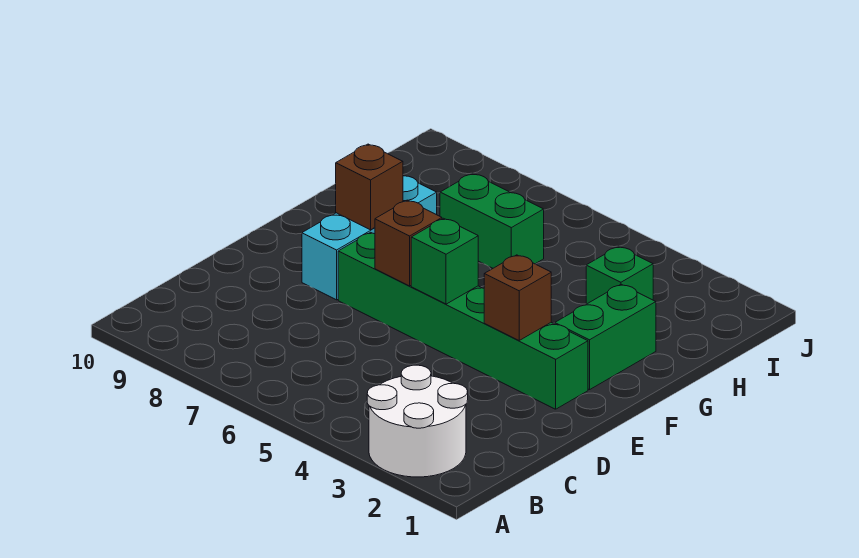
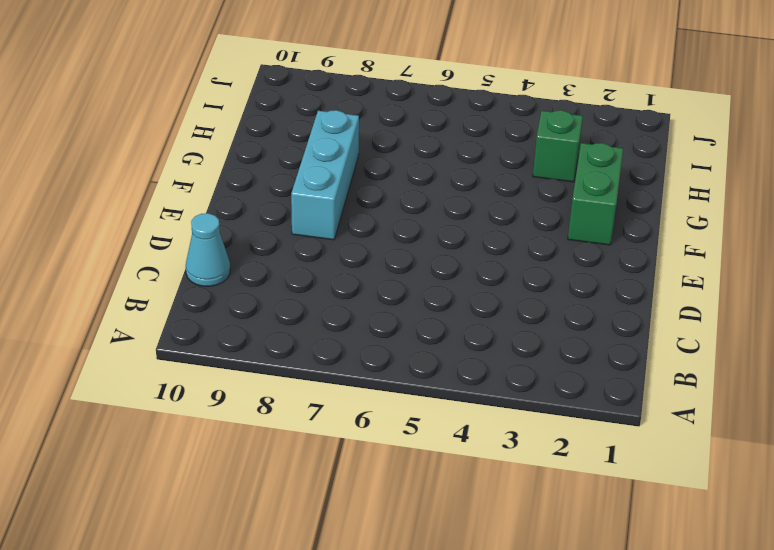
cyan 1x1 cone [186,213,230,286] -> none
none -> white 2x2 round brick [367,365,468,477]
none -> green 1x6 brick [338,232,588,409]

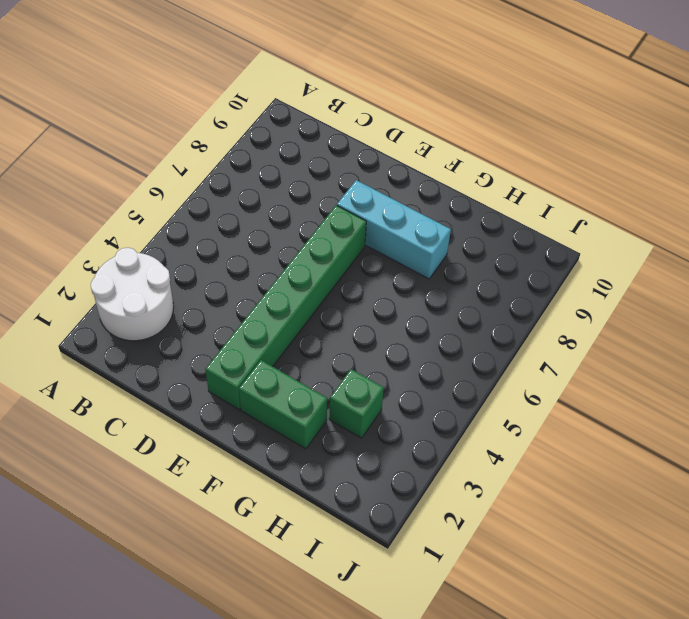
none -> green 1x2 brick [440,173,544,268]
none -> brown 1x1 brick [484,255,551,340]

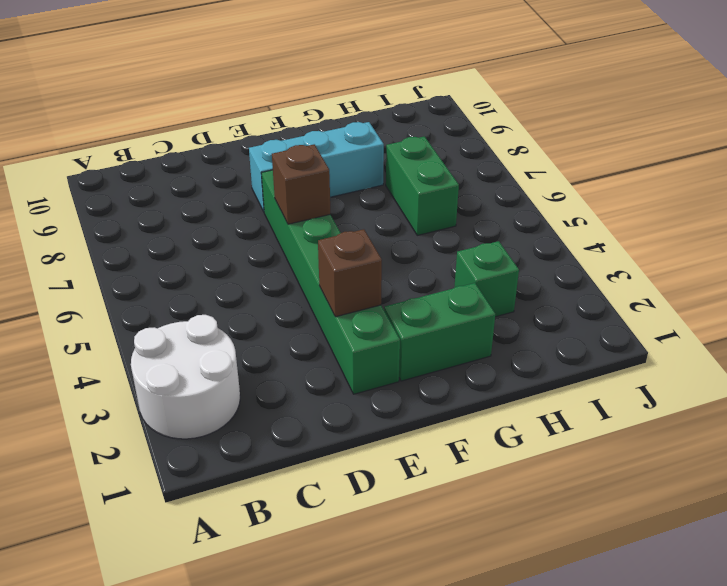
none -> green 1x1 brick [411,218,478,304]
none -> brown 1x1 brick [336,144,403,230]

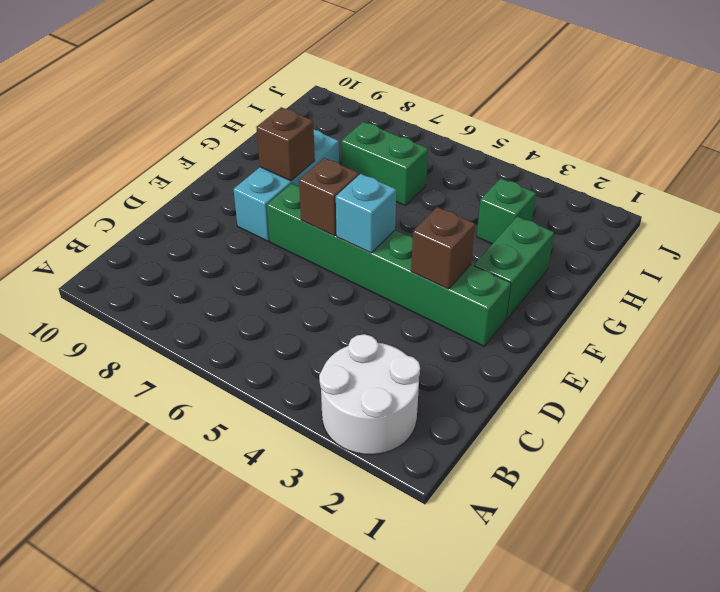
cyan 1x1 brick [336,174,396,253] -> green 1x1 brick [411,218,478,304]

